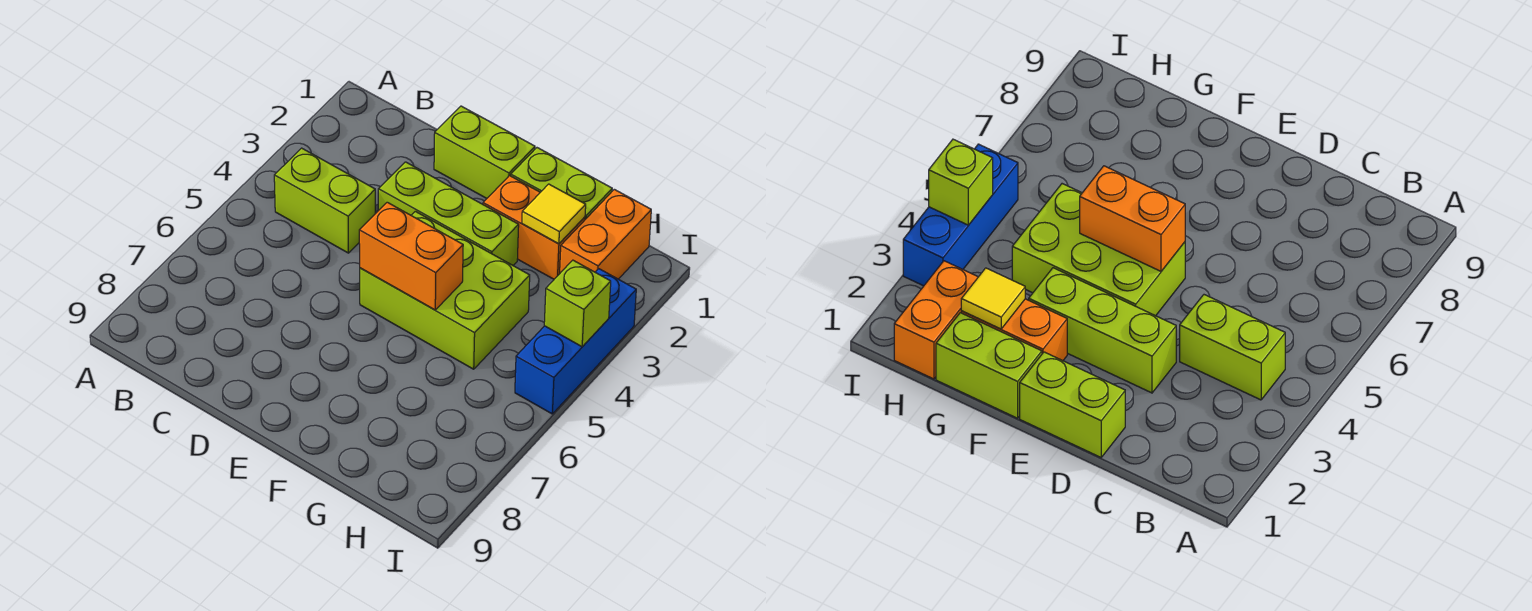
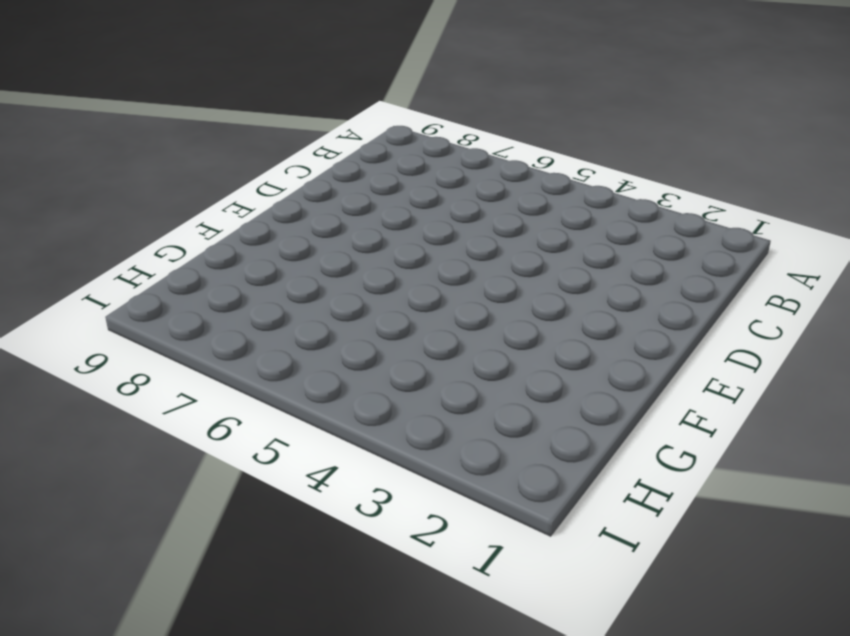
none -> lime 1x2 brick [274,148,375,253]
none -> lime 1x2 brick [434,106,535,198]

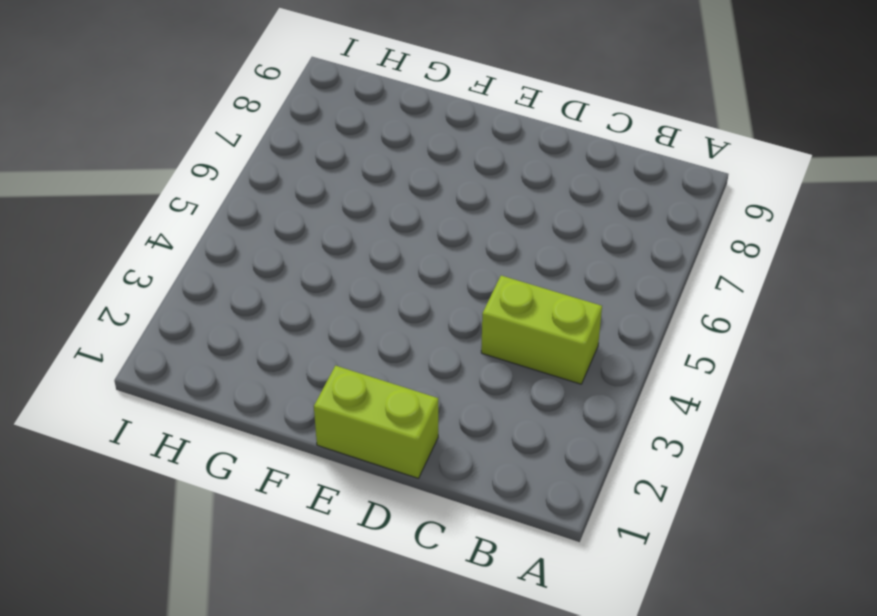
none -> lime 1x3 brick [378,162,519,265]
none -> lime 2x3 brick [360,211,530,369]

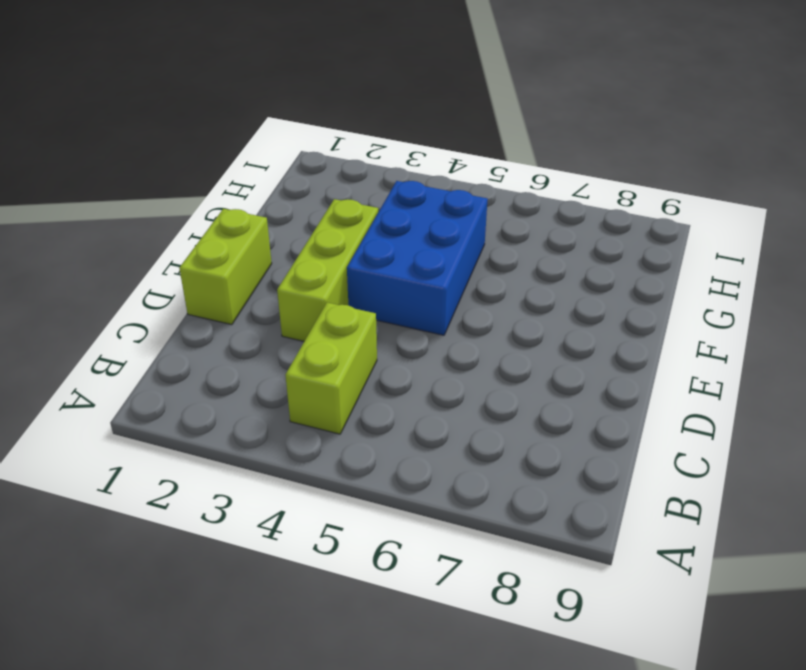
blue 2x3 brick [347,181,488,335] -> lime 2x3 brick [360,211,530,369]
none -> lime 1x2 brick [511,148,612,219]
none -> orange 1x2 brick [483,176,585,279]

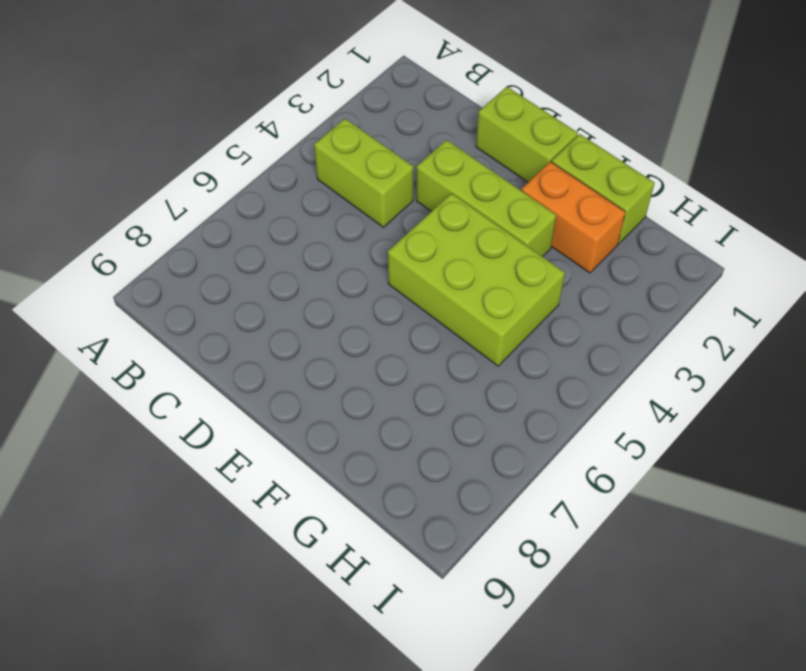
none -> orange 1x2 brick [560,189,651,279]
none -> blue 1x3 brick [515,269,636,414]

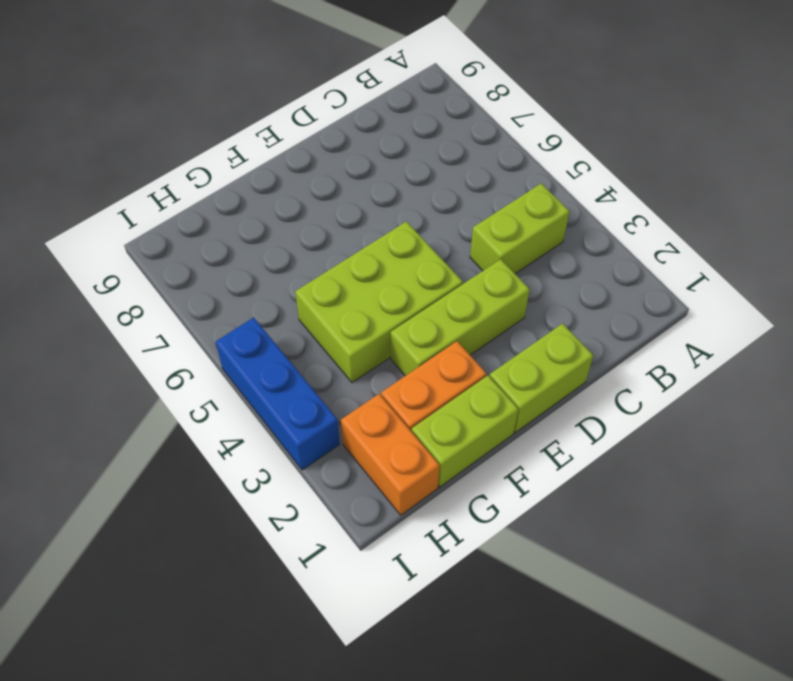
none -> orange 1x2 brick [359,202,463,310]
none -> yellow 1x1 tile [522,184,586,244]

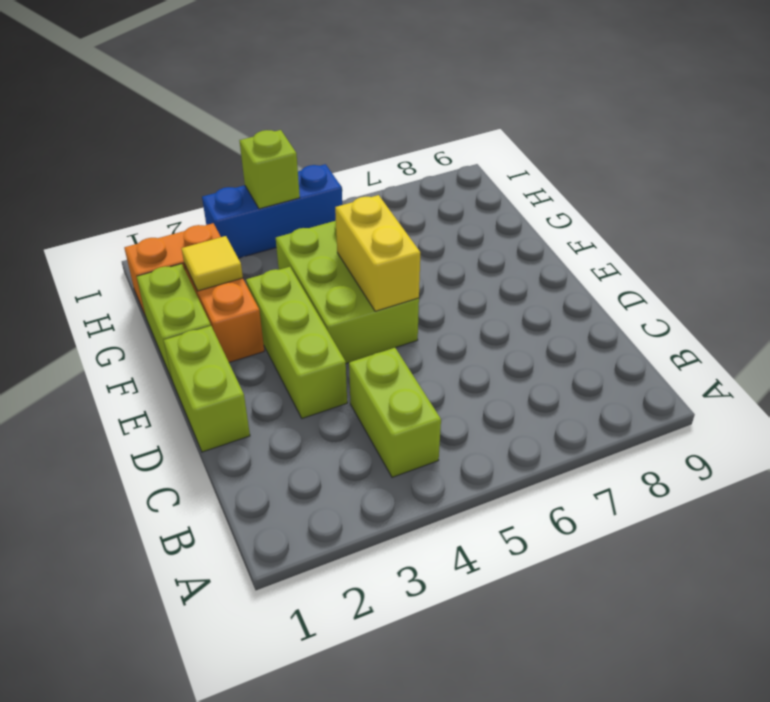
yellow 1x2 brick [335,195,420,311] -> orange 1x2 brick [359,202,463,310]

